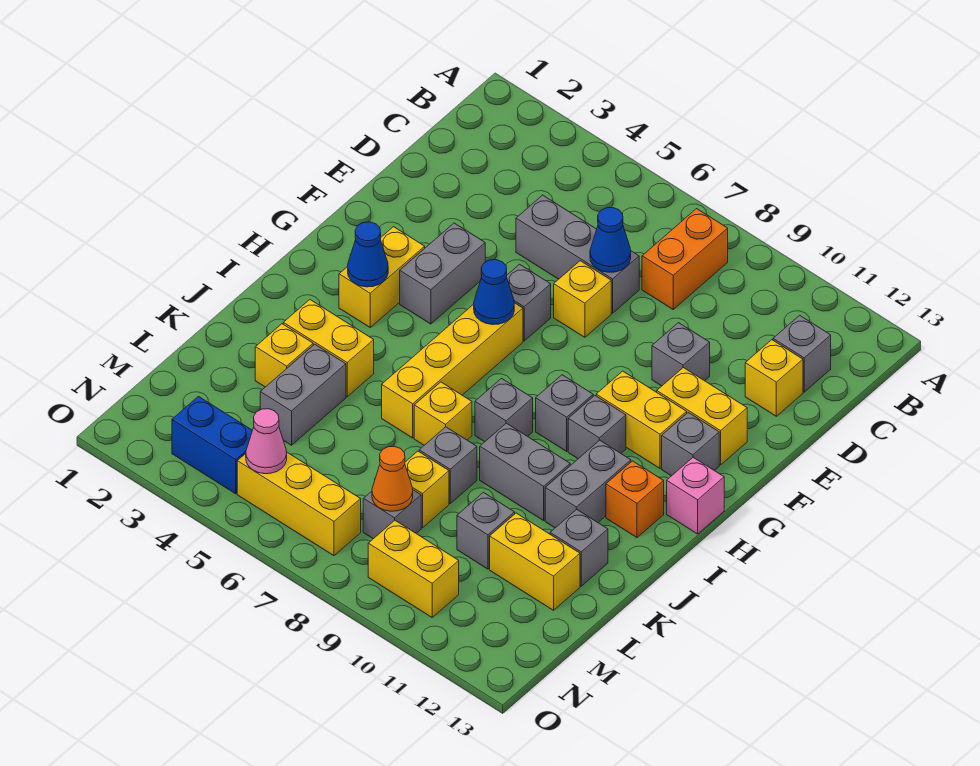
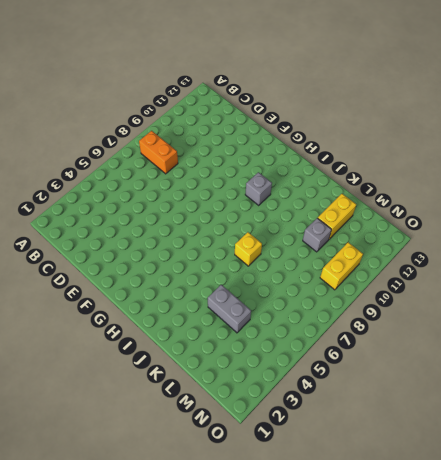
none -> grey 1x1 brick [773,315,831,392]
none -> grey 1x3 brick [516,195,639,313]
none -> yellow 1x1 brick [745,340,803,416]
none -> yellow 1x1 brick [554,261,611,337]

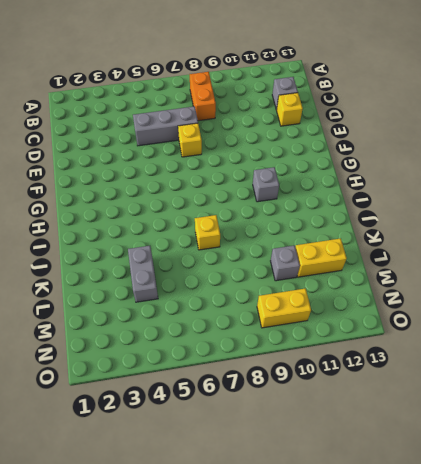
none -> grey 1x1 brick [652,323,710,386]
none -> grey 1x2 brick [400,223,485,324]
none -> grey 1x1 brick [507,264,551,341]
none -> yellow 1x2 brick [657,368,747,465]

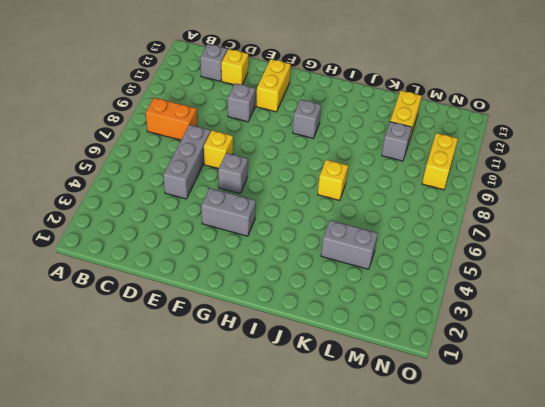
none -> yellow 1x2 brick [339,227,425,327]
none -> yellow 1x4 brick [382,303,523,438]
none -> yellow 1x2 brick [596,371,687,468]
none -> grey 1x1 brick [662,412,719,476]

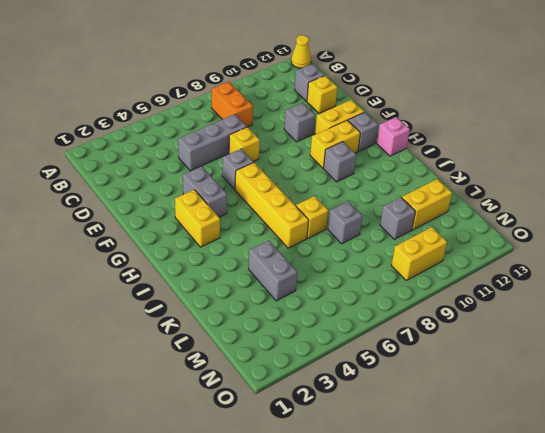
yellow 1x1 cone [291,35,311,68] -> none
none -> grey 1x1 brick [536,375,593,451]
none -> grey 1x1 brick [475,378,533,442]
none -> grey 1x2 brick [545,440,631,528]
none -> orange 1x1 brick [606,461,664,538]

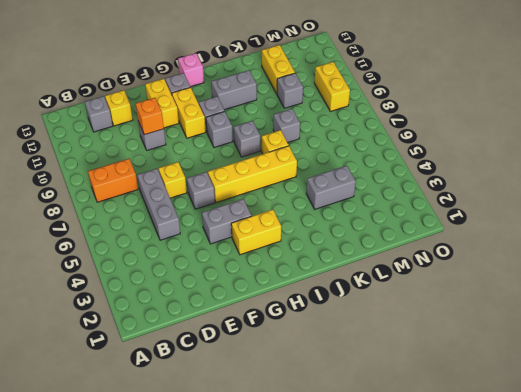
orange 1x1 brick [136,98,164,135] -> orange 1x1 brick moved to [606,461,664,538]
none -> yellow 1x2 brick [283,300,374,397]
none -> grey 1x2 brick [480,423,570,520]
none -> yellow 1x1 brick [255,324,313,387]
none -> grey 1x1 brick [550,509,608,586]

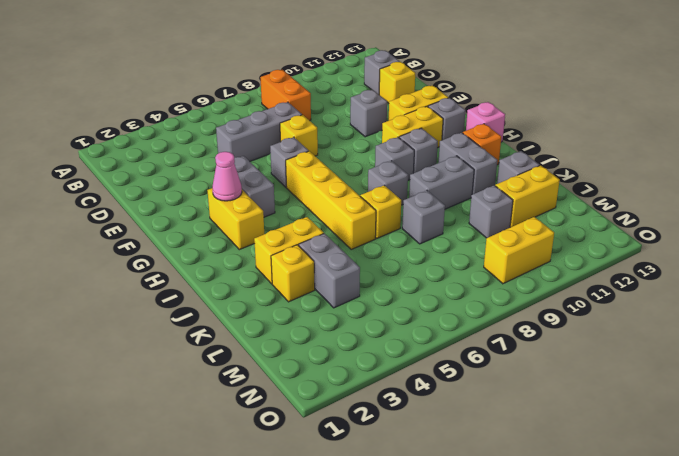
pink 1x1 cone [212,152,242,201] -> pink 1x1 cone moved to [246,409,287,474]
none -> yellow 1x1 brick [405,451,449,528]
none -> grey 1x1 brick [363,490,421,539]
none -> blue 1x2 brick [172,397,252,494]
none -> yellow 1x3 brick [237,452,361,556]

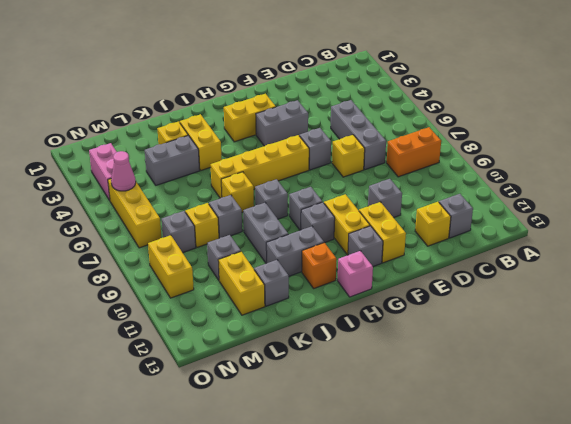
pink 1x2 brick [89,143,117,200] -> blue 1x2 brick [172,397,252,494]
none -> blue 1x1 cone [590,208,631,272]
none -> blue 1x1 cone [474,260,514,325]
none -> blue 1x1 cone [348,222,388,287]
none -> orange 1x1 cone [372,446,413,511]

